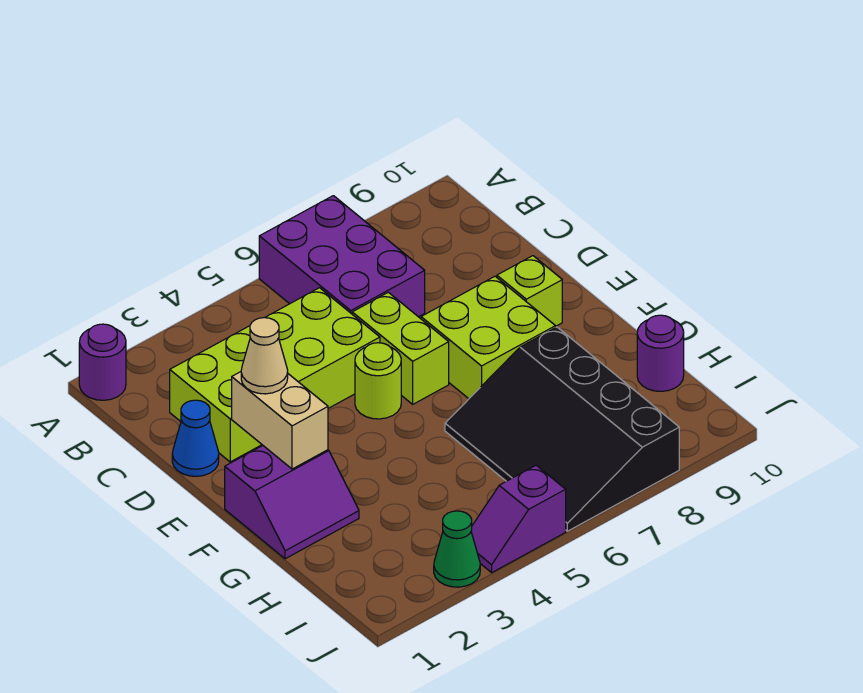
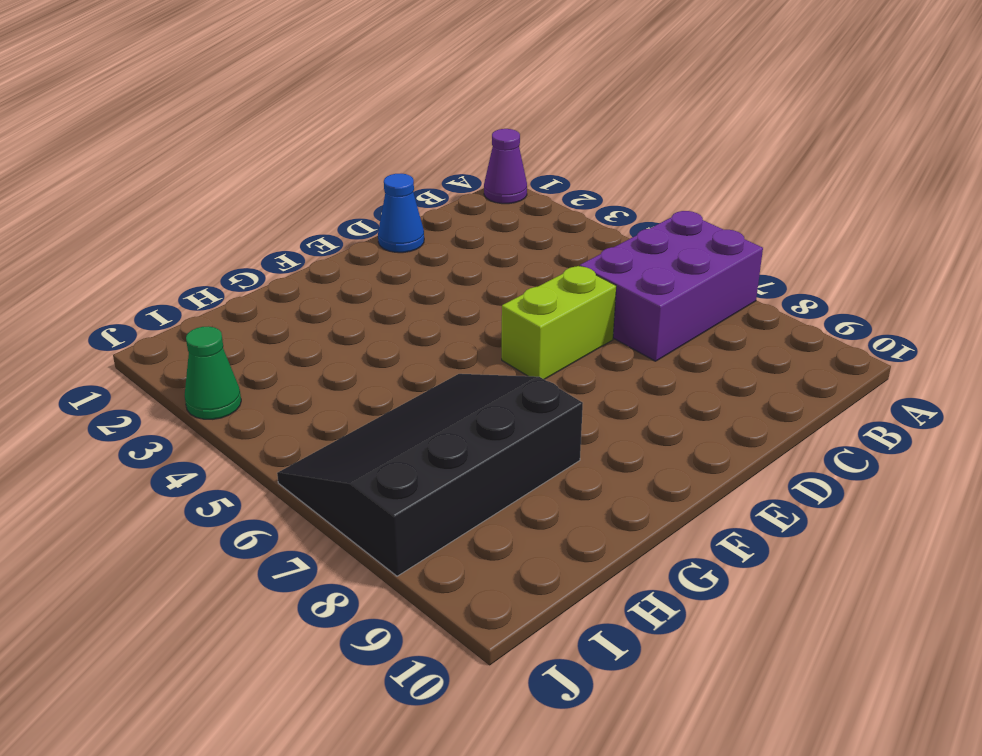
purple 1x1 cone [484,129,527,204] -> purple 1x1 round brick [79,324,126,400]
none -> lime 2x4 brick [170,288,380,462]
none -> lime 1x1 round brick [355,343,401,419]
none -> lime 2x2 brick [421,276,556,399]

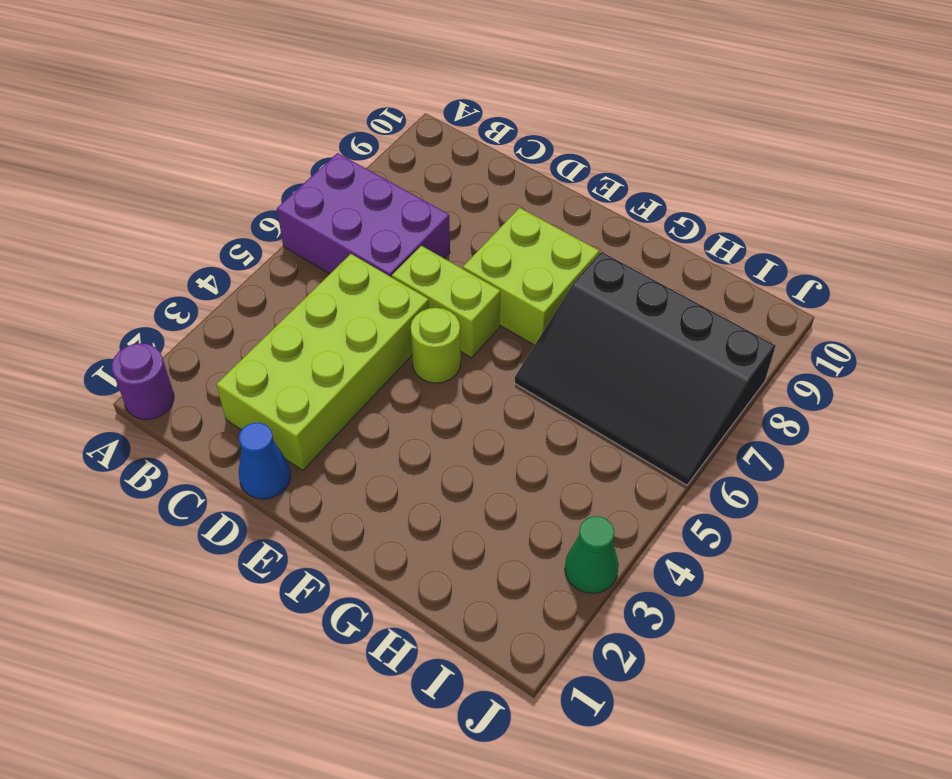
none -> lime 1x1 brick [497,256,562,326]
none -> purple 2x2 slope [225,446,359,559]
none -> purple 1x1 round brick [637,315,684,391]

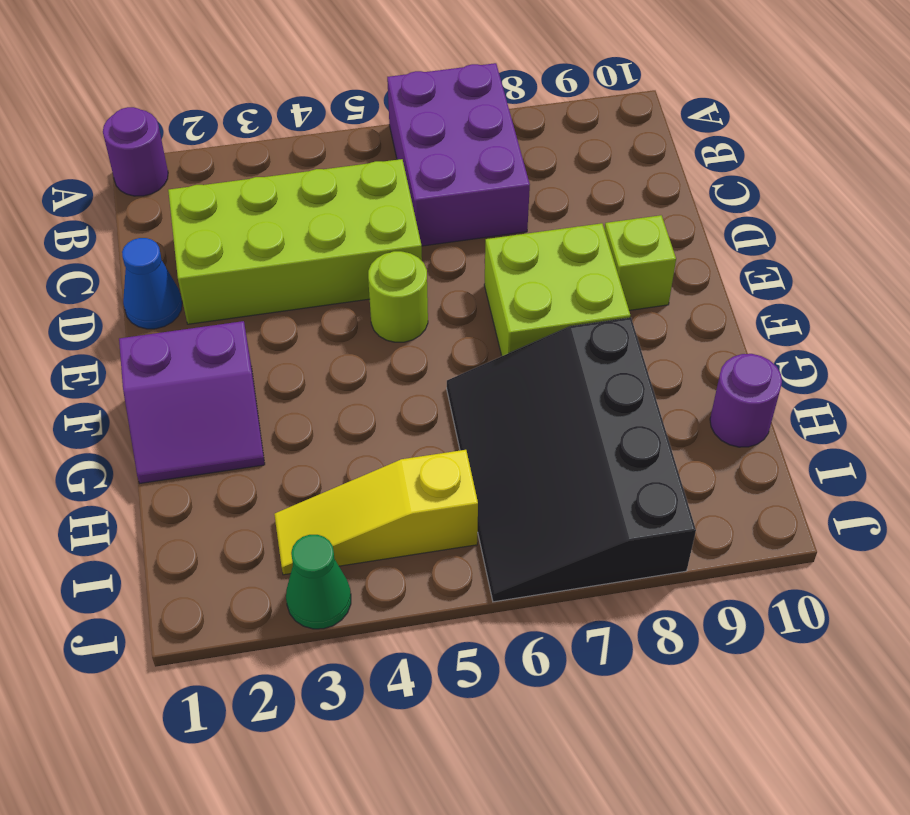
yellow 1x3 slope [274,450,478,575] -> none
none -> lime 1x2 brick [352,292,449,404]
none -> purple 1x2 slope [471,465,566,572]
none -> tan 1x2 brick [232,372,328,469]

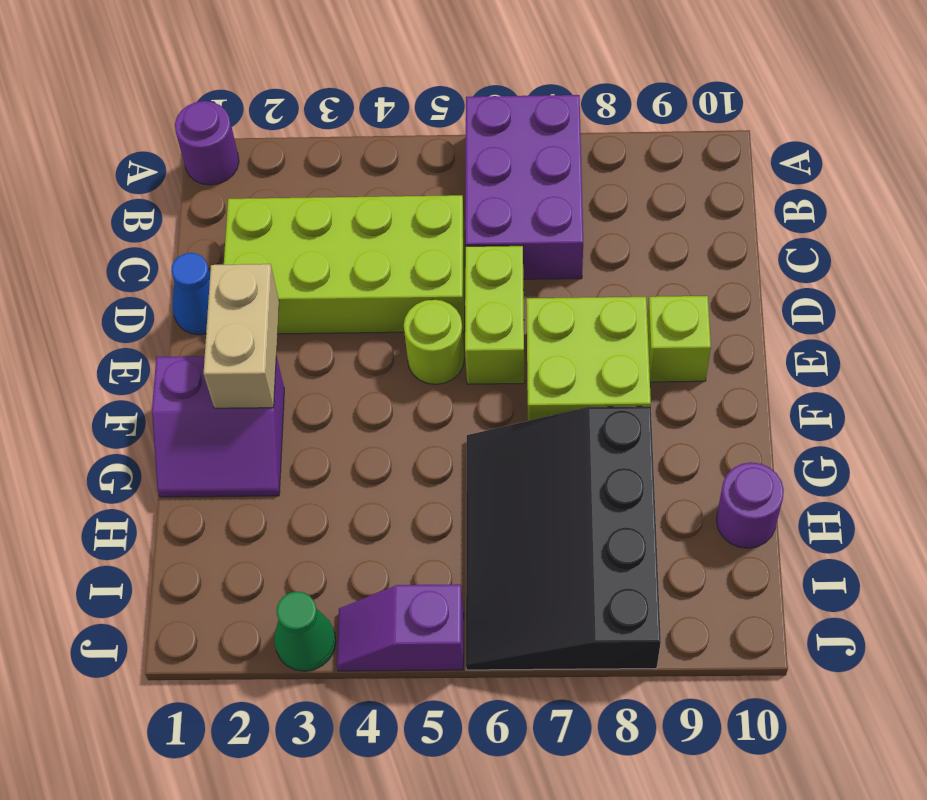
none -> tan 1x1 cone [241,318,288,394]

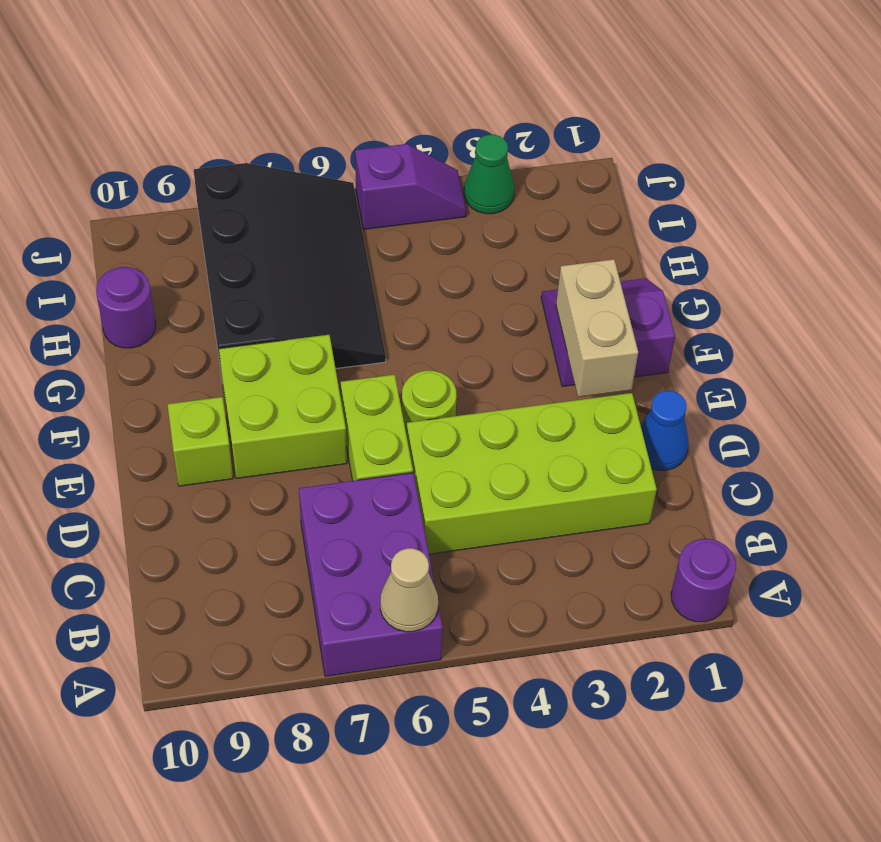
tan 1x1 cone [380,548,438,632] -> tan 1x1 cone moved to [241,318,288,394]

